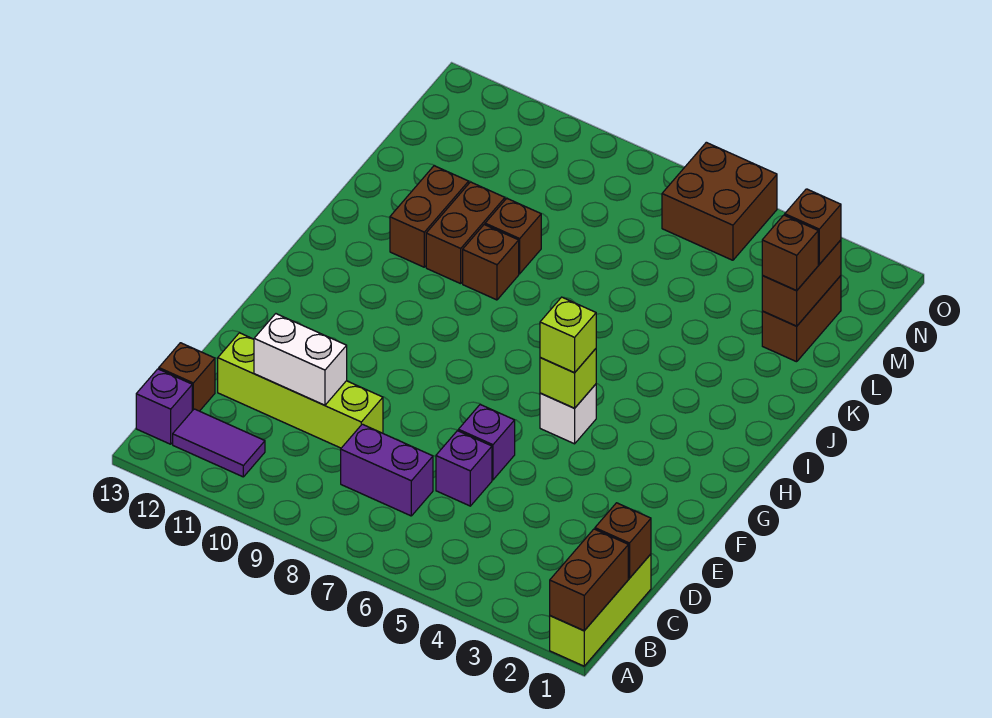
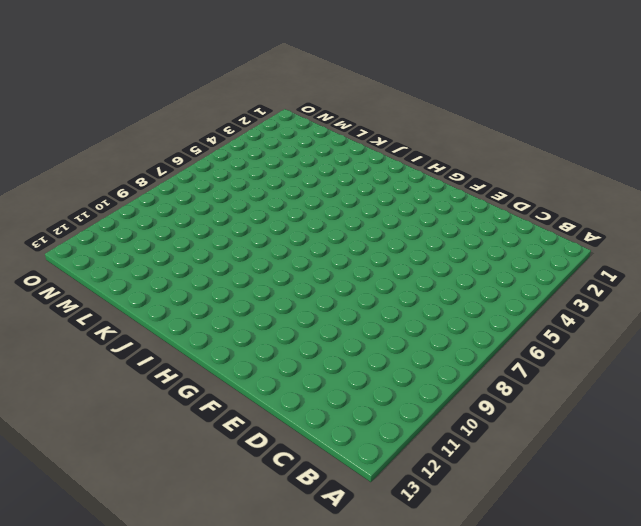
none -> lime 1x3 brick [550,554,651,666]
none -> purple 1x2 tile [173,409,265,477]
none -> purple 1x1 brick [136,369,192,444]

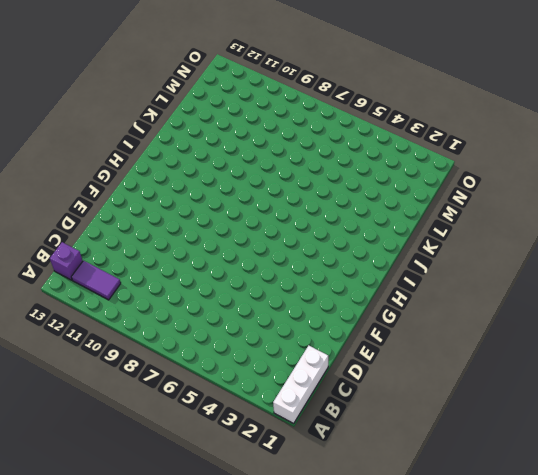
white 1x3 brick [273,346,328,423] -> lime 1x3 brick [550,554,651,666]
none -> purple 1x2 brick [341,424,433,516]
none -> brown 1x1 brick [159,343,215,411]
none -> purple 1x1 brick [436,431,492,506]

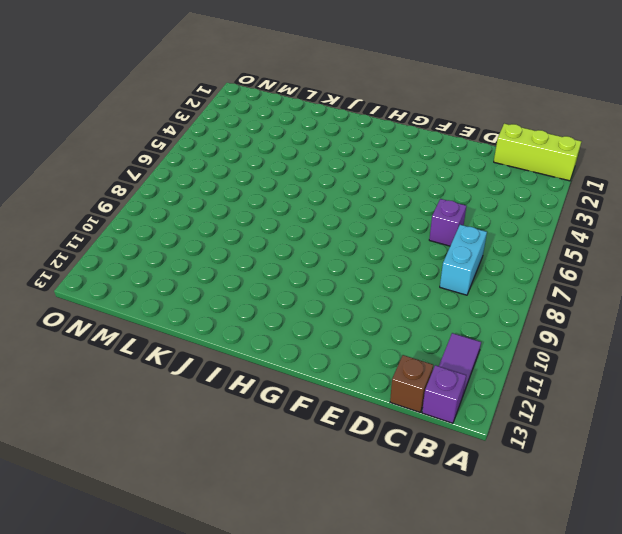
cyan 1x2 brick [440,225,487,295] -> purple 1x2 brick [341,424,433,516]
none -> lime 1x4 brick [218,333,383,448]
none -> purple 1x1 brick [458,404,515,480]
none -> white 1x1 brick [540,384,596,444]

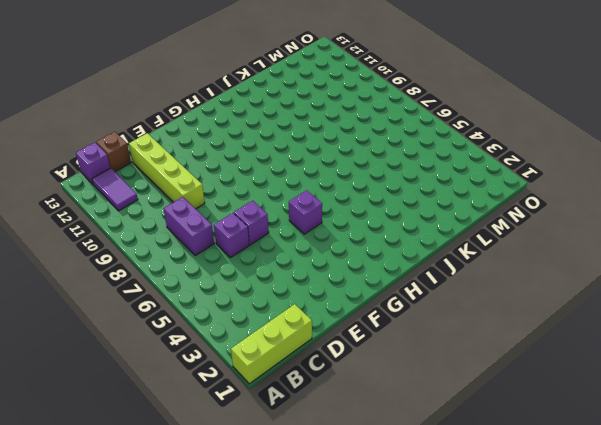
purple 1x1 brick [289,190,322,234] -> white 1x1 brick [540,384,596,444]
none -> brown 1x1 brick [463,225,519,300]
none -> brown 1x2 brick [426,182,505,284]
none -> brown 1x2 brick [390,166,469,267]

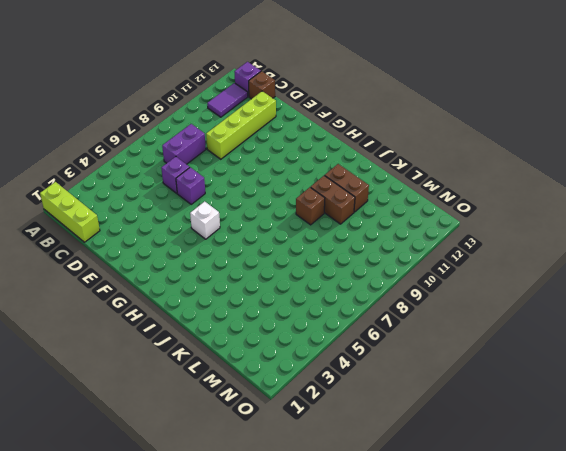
none -> brown 1x1 brick [485,198,541,274]
none -> brown 1x2 brick [762,276,841,362]
none -> brown 2x2 brick [662,142,777,260]

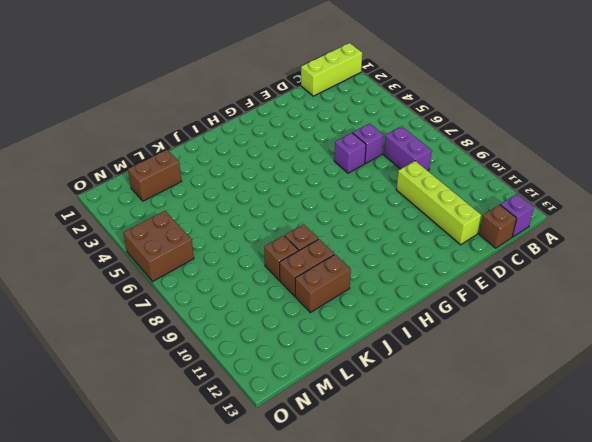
none -> purple 1x2 tile [173,409,265,477]
none -> white 1x1 brick [540,384,596,444]
none -> brown 1x2 brick [550,529,628,631]

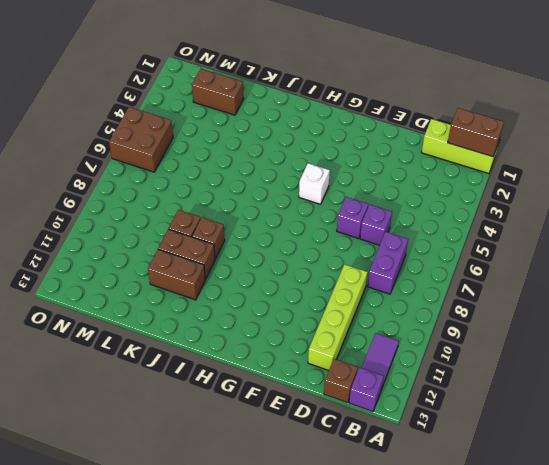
none -> brown 1x1 brick [595,503,651,578]
none -> white 1x2 brick [254,314,347,405]
none -> lime 1x1 brick [540,349,596,408]

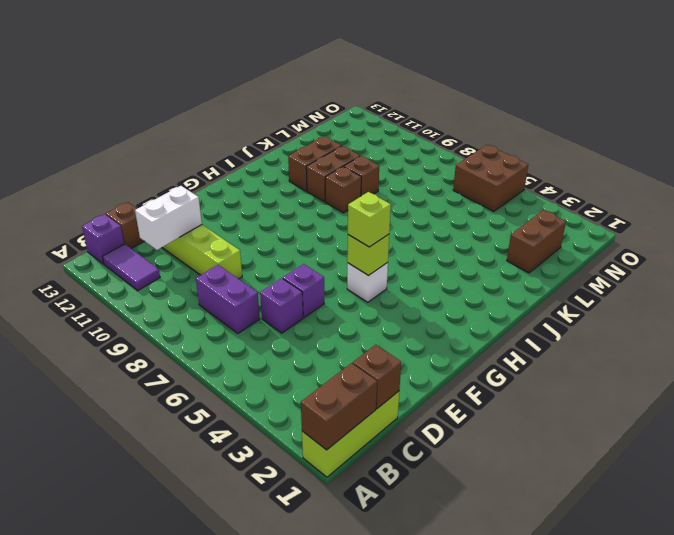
white 1x2 brick [135,186,202,250] -> white 1x2 brick turned to [254,314,347,405]
none -> brown 1x2 brick [762,240,841,326]
none -> brown 1x1 brick [762,215,818,291]
none -> brown 1x1 brick [785,189,841,264]

